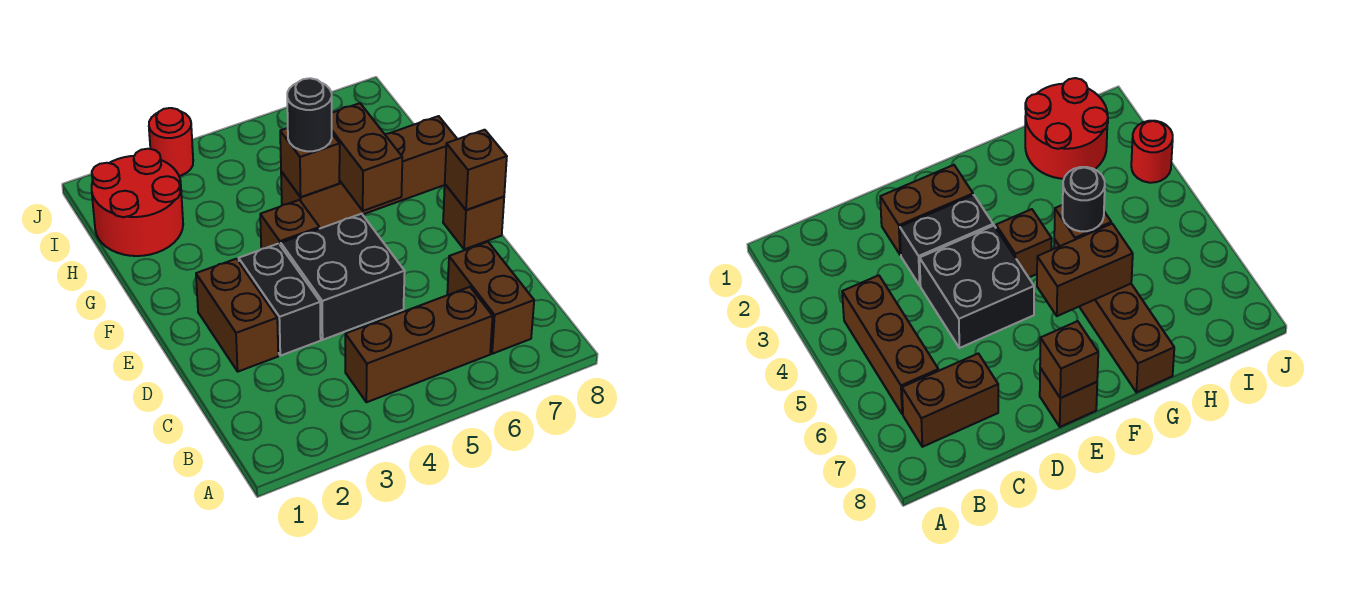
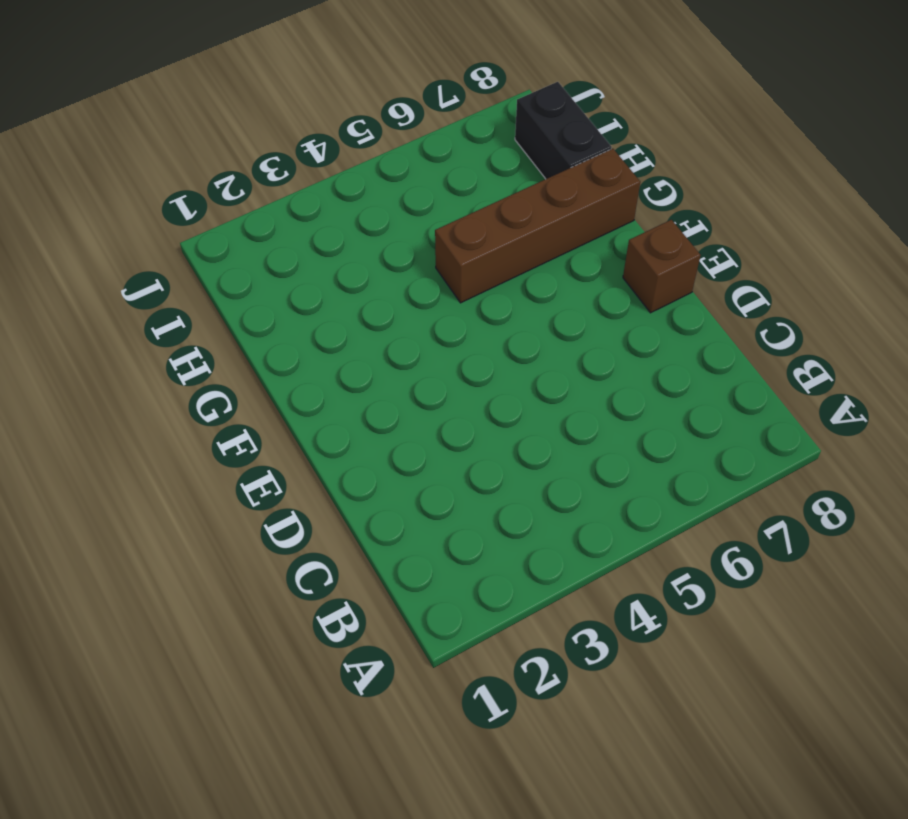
black 1x2 brick [515,82,612,179] -> black 1x2 brick moved to [239,244,321,356]
none -> brown 1x3 brick [345,287,493,402]
none -> brown 1x2 brick [447,242,534,354]
none -> brown 1x2 brick [196,259,278,372]

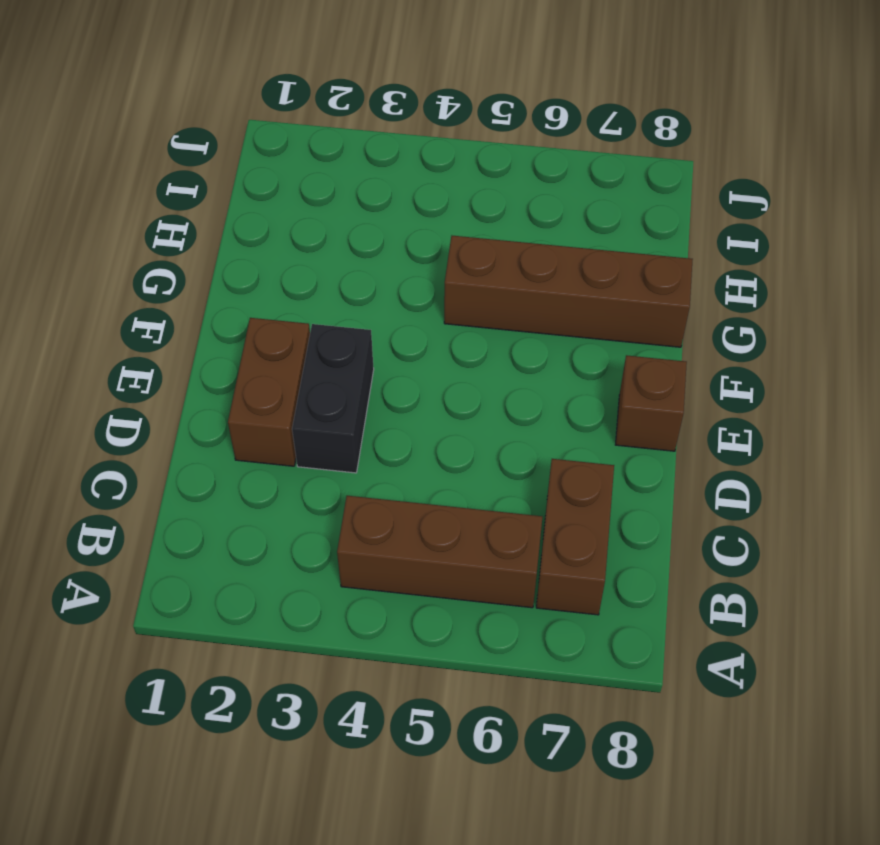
none -> black 2x2 brick [281,214,405,340]
none -> brown 1x1 brick [260,200,319,249]
none -> red 2x2 round brick [92,149,183,256]

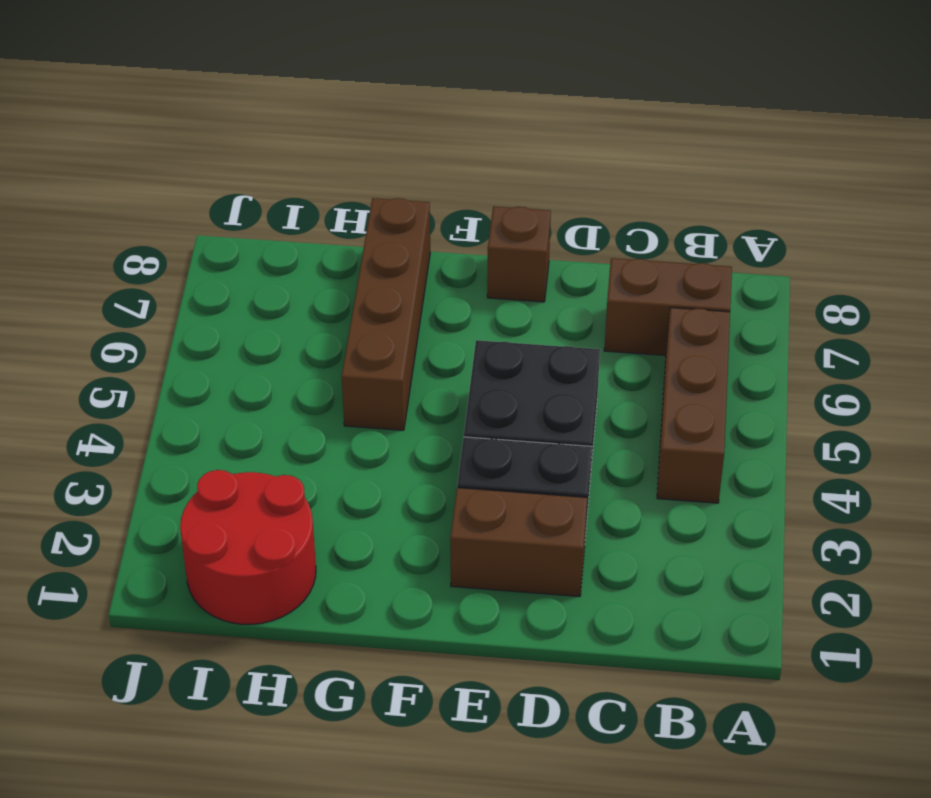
none -> brown 1x1 brick [260,200,319,249]
none -> red 1x1 round brick [149,108,193,176]
none -> brown 1x1 brick [445,130,507,210]

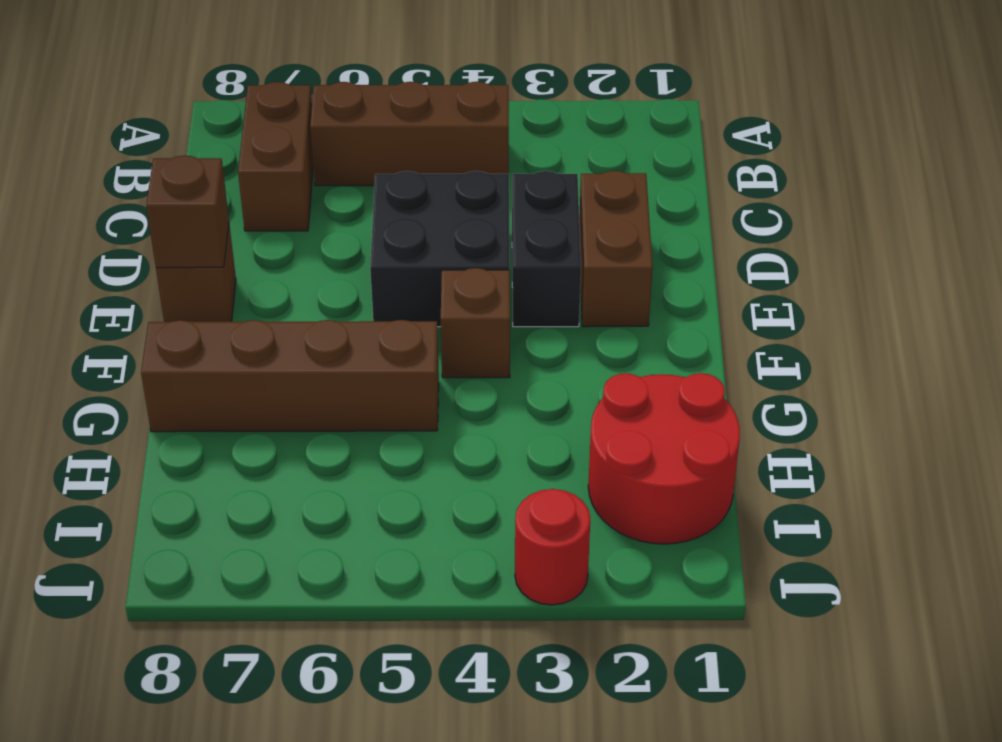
none -> brown 1x2 brick [332,103,402,211]
none -> brown 1x1 brick [280,128,340,197]
none -> black 1x1 round brick [287,78,332,151]

